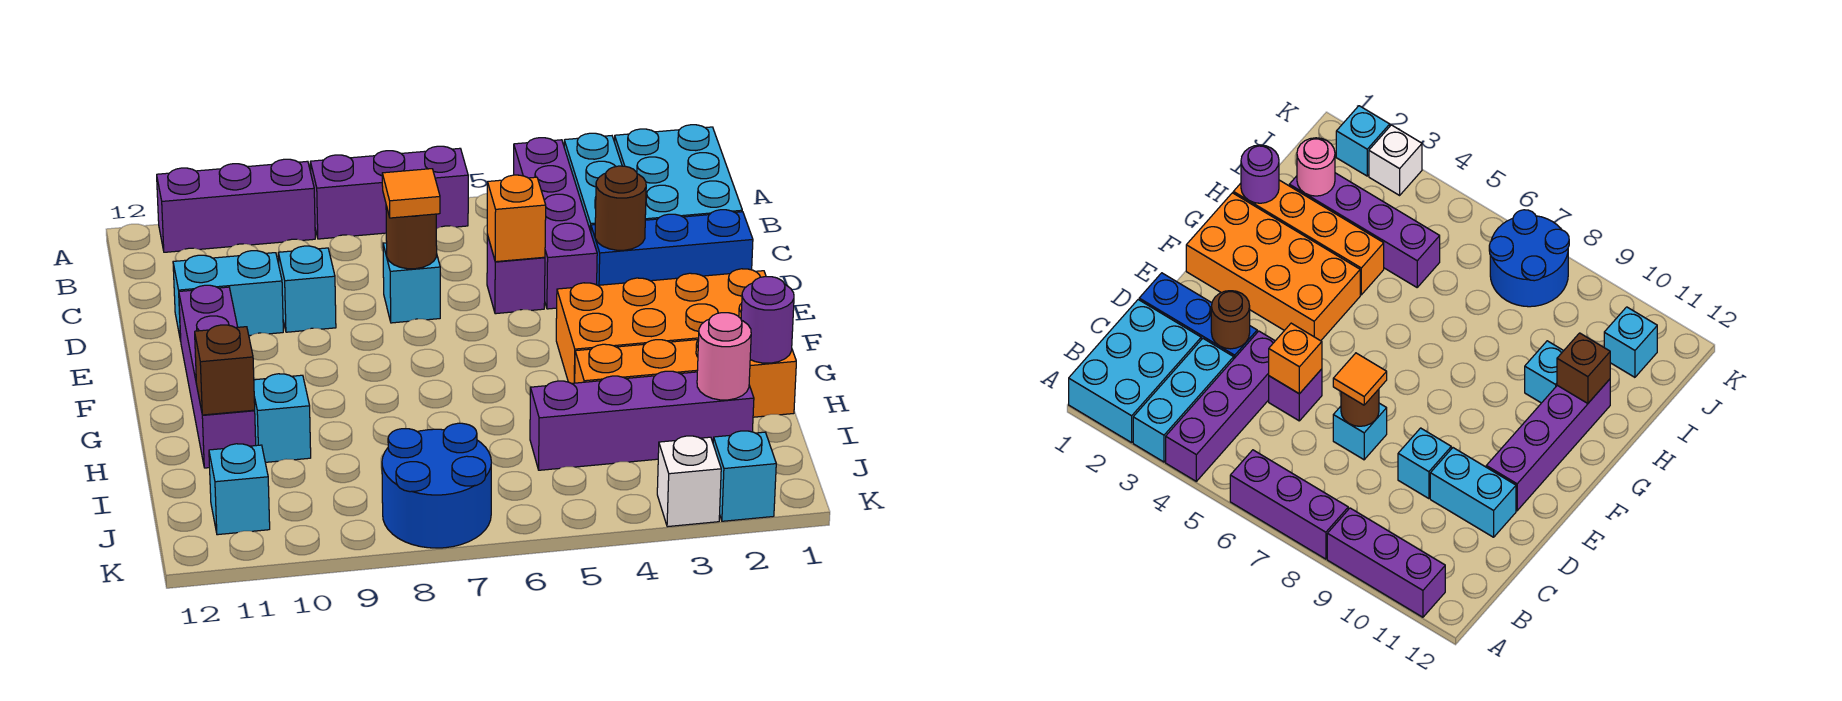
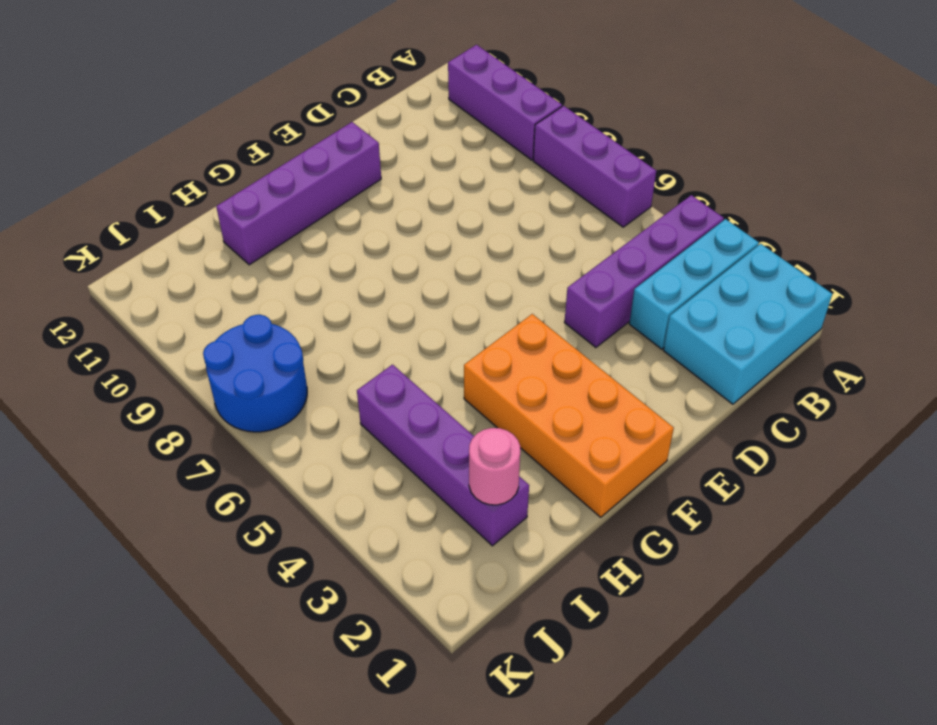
none -> blue 1x3 brick [591,210,753,285]
none -> purple 1x1 brick [487,235,545,314]
none -> cyan 1x1 brick [383,243,440,323]

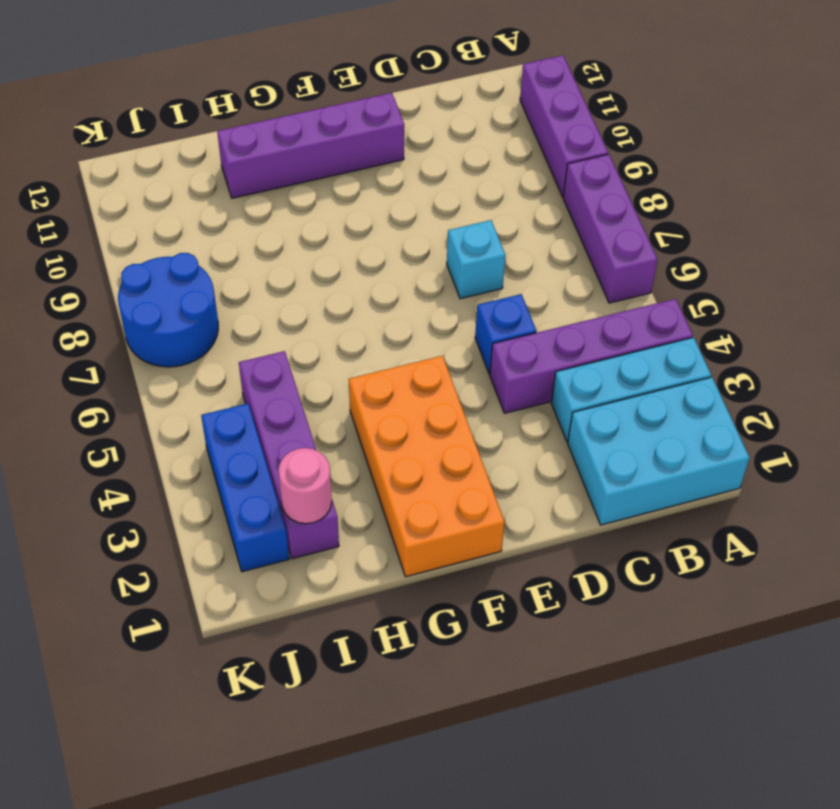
blue 1x1 brick [475,294,536,374] -> purple 1x1 brick [487,235,545,314]
blue 1x3 brick [201,404,289,572] -> blue 1x3 brick moved to [591,210,753,285]
none -> cyan 1x1 brick [278,246,336,332]
none -> cyan 1x2 brick [173,251,283,341]
none -> orange 1x4 brick [575,340,796,417]

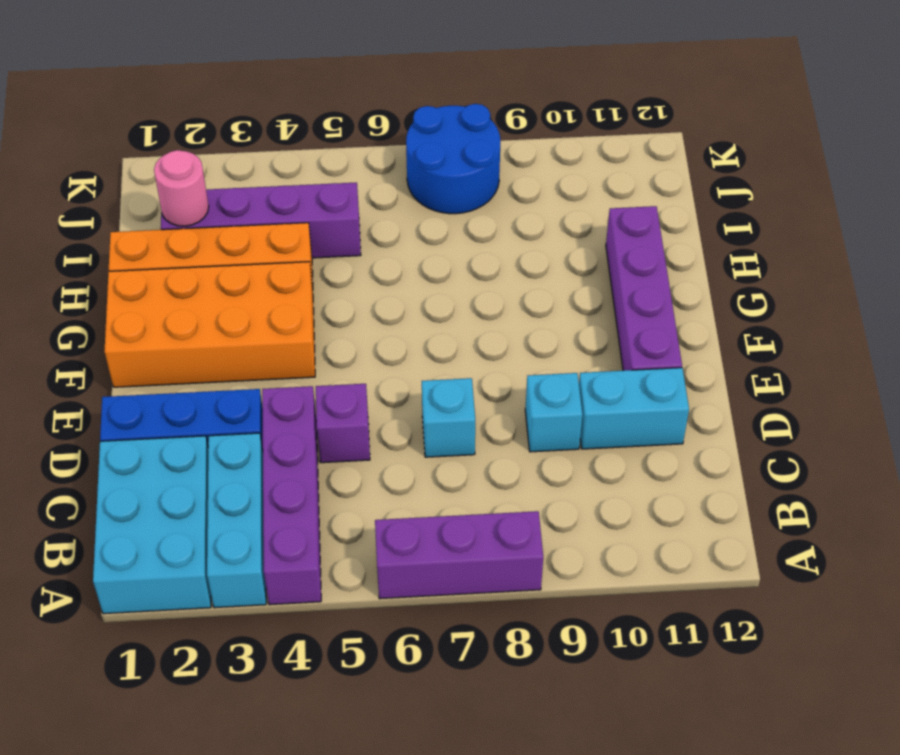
none -> purple 1x3 brick [157,159,315,252]
none -> cyan 1x1 brick [254,374,311,462]
none -> cyan 1x1 brick [209,444,270,535]

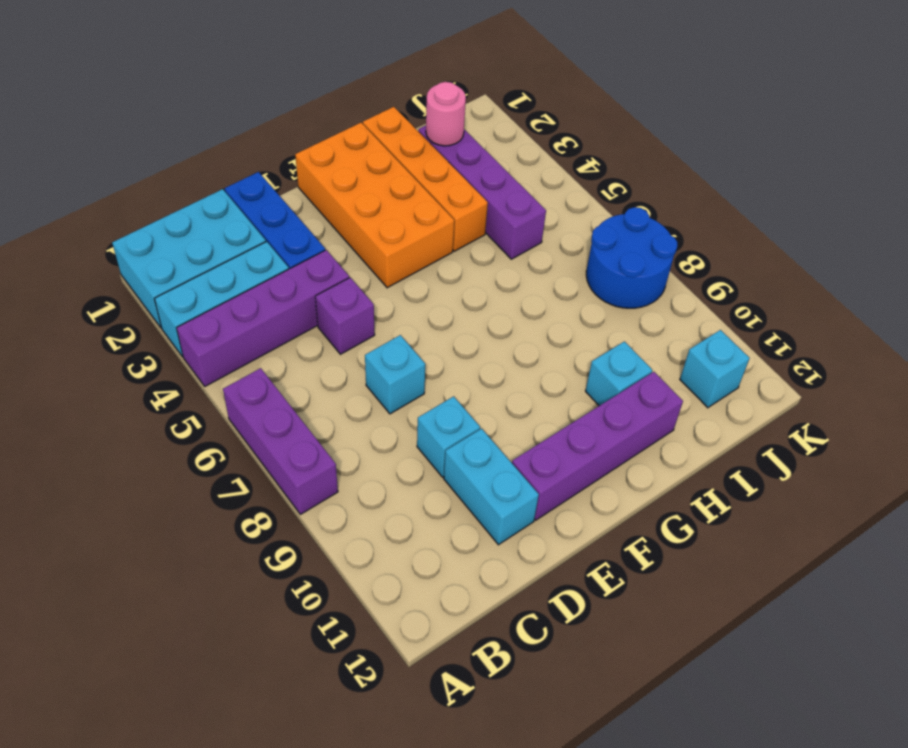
none -> purple 1x3 brick [157,159,315,252]
none -> cyan 1x1 brick [713,431,776,521]
none -> white 1x1 brick [657,436,721,527]

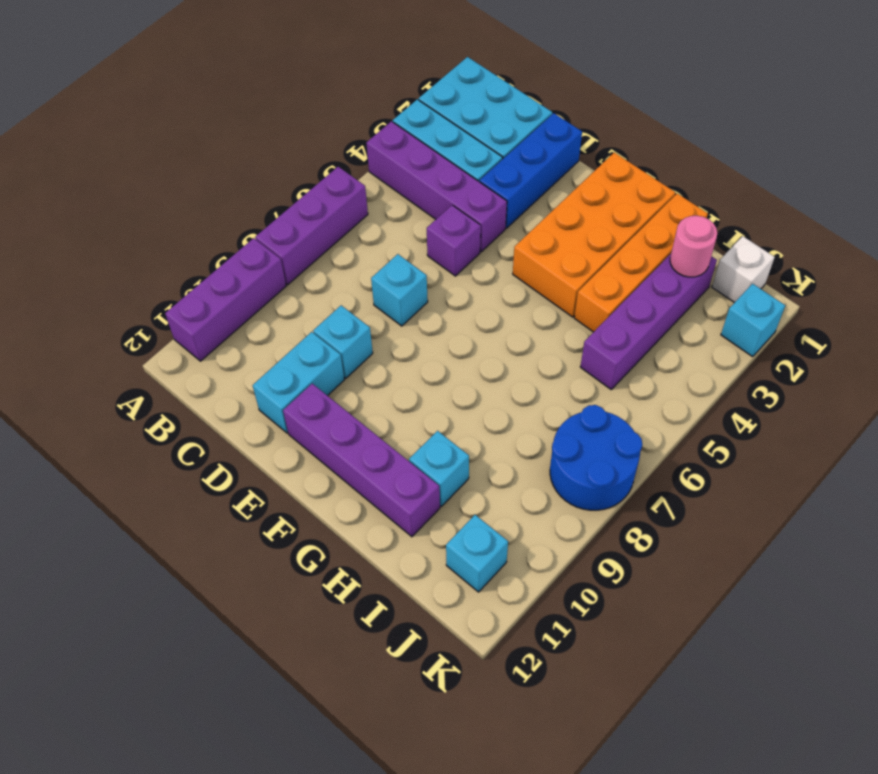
white 1x1 brick [712,236,775,303] -> white 1x1 brick moved to [657,436,721,527]
none -> brown 1x1 round brick [595,166,646,250]
none -> orange 1x1 brick [487,175,546,262]
none -> brown 1x1 round brick [386,206,437,269]

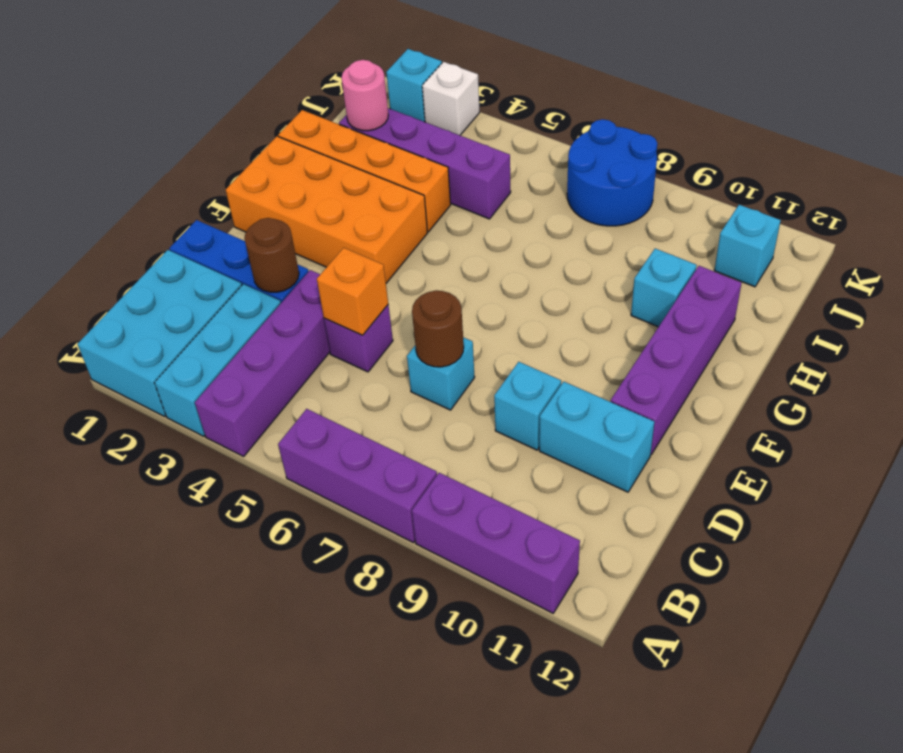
none -> purple 1x1 round brick [741,276,794,363]
none -> brown 1x1 brick [195,325,255,415]
none -> orange 1x1 tile [382,169,440,218]

